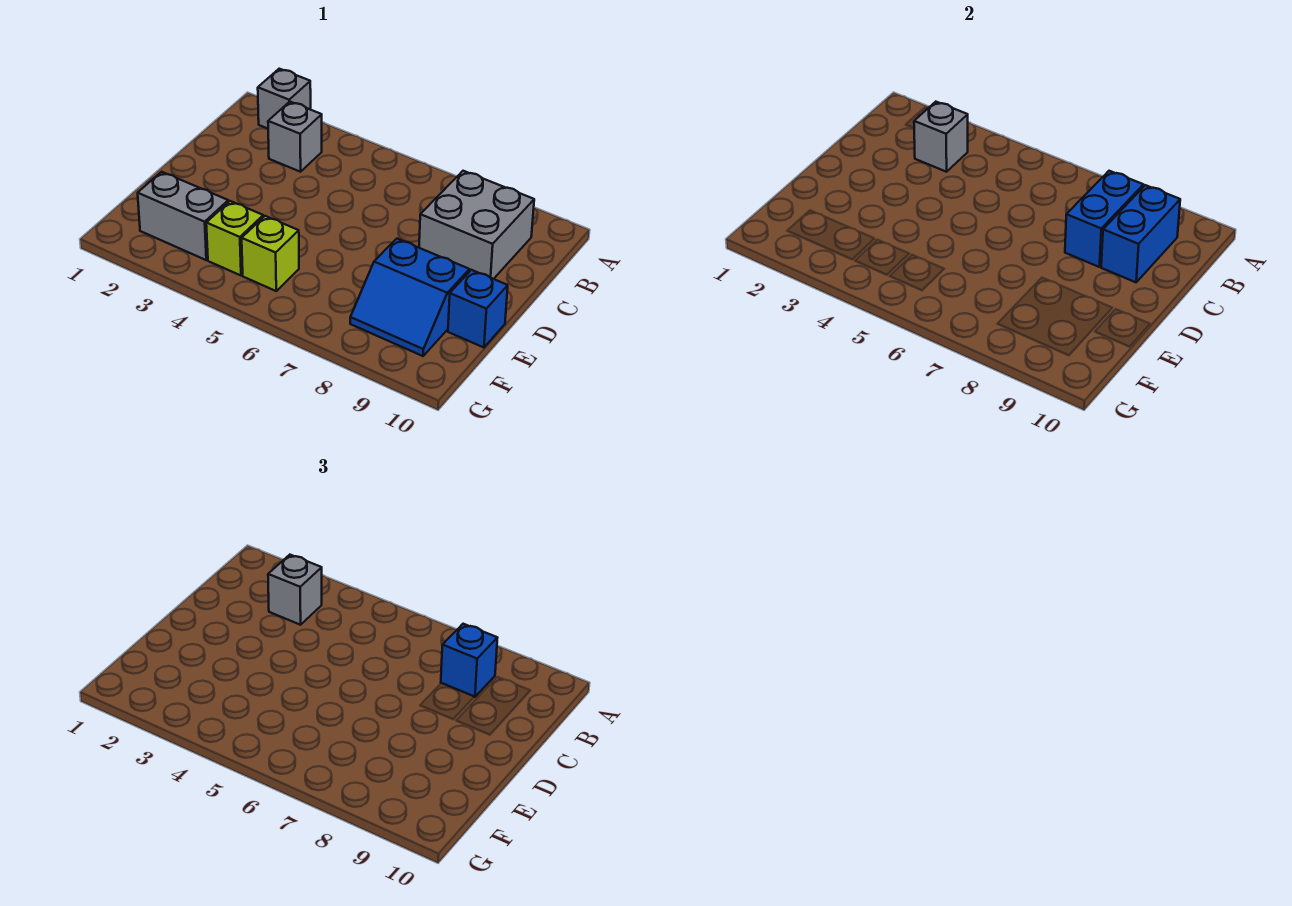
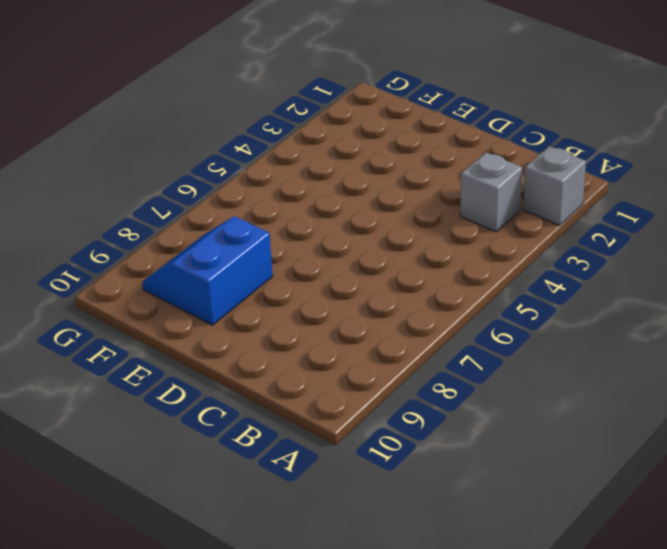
none -> grey 2x2 brick [419,171,534,279]
none -> blue 1x1 brick [448,270,508,347]
none -> grey 1x2 brick [138,172,228,260]

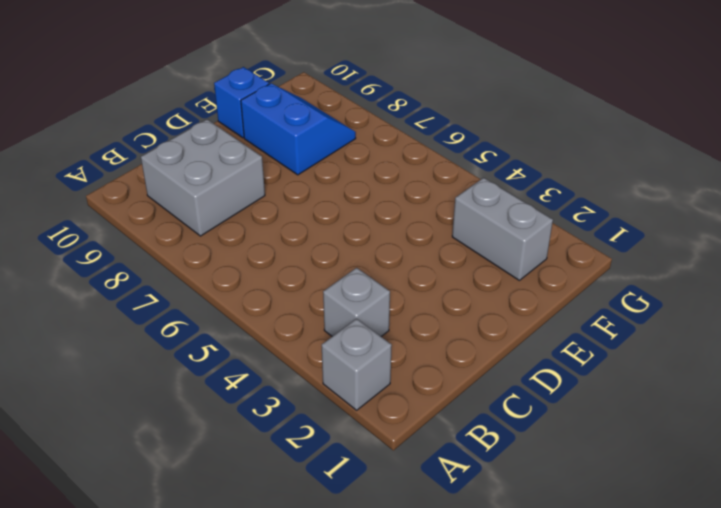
none -> lime 1x1 brick [206,201,263,275]
none -> lime 1x1 brick [242,216,299,291]
none -> grey 1x1 brick [914,102,968,172]

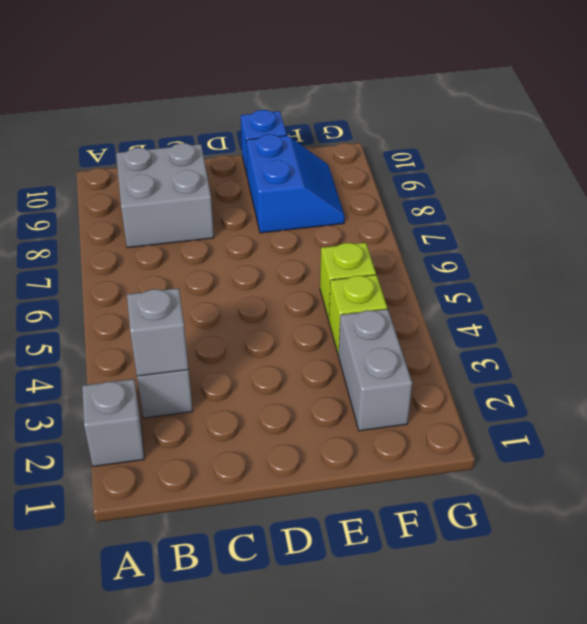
none -> blue 1x2 brick [1065,171,1143,267]
none -> blue 1x2 brick [1101,185,1180,282]
none -> grey 1x1 brick [268,555,322,625]

